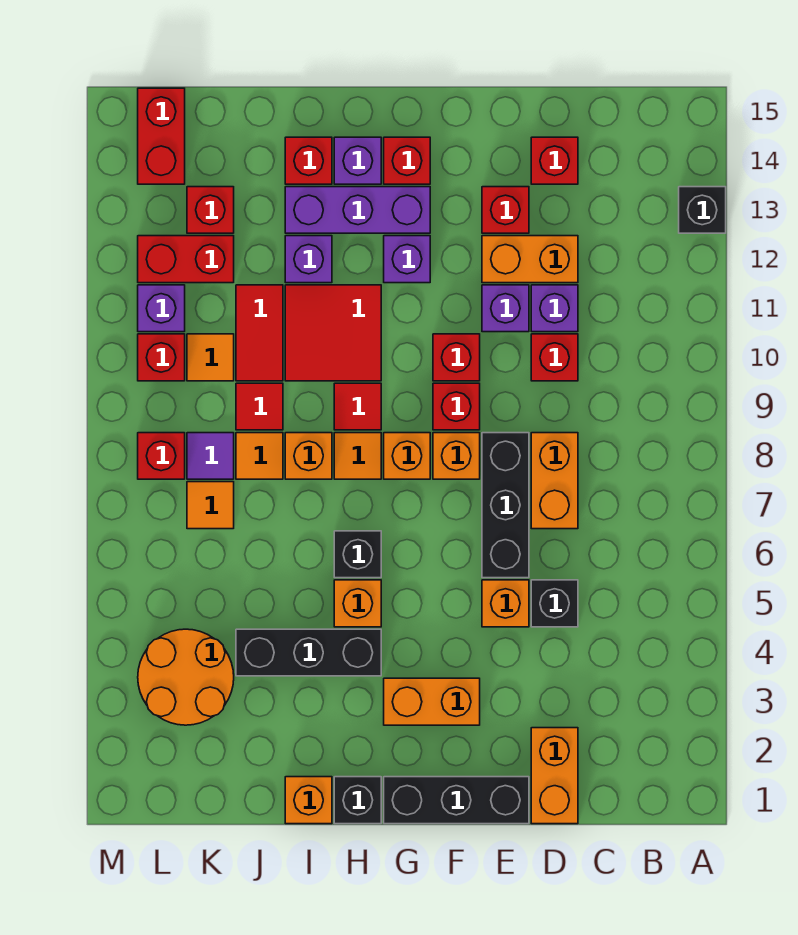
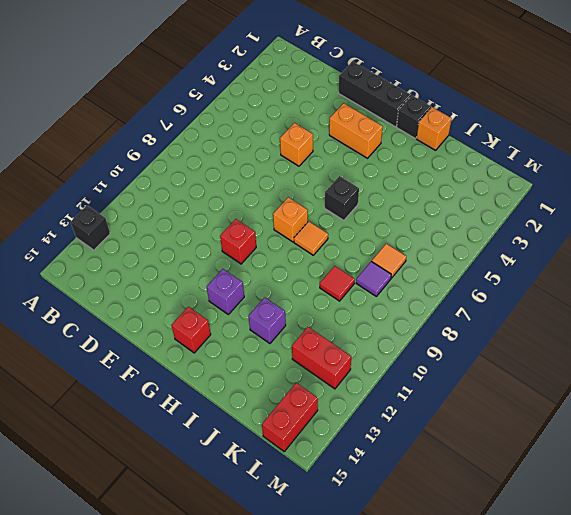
none -> orange 1x2 brick [531,728,578,824]
none -> black 1x1 brick [531,580,578,627]
none -> orange 1x2 brick [531,433,578,529]
none -> red 1x1 brick [531,334,578,381]

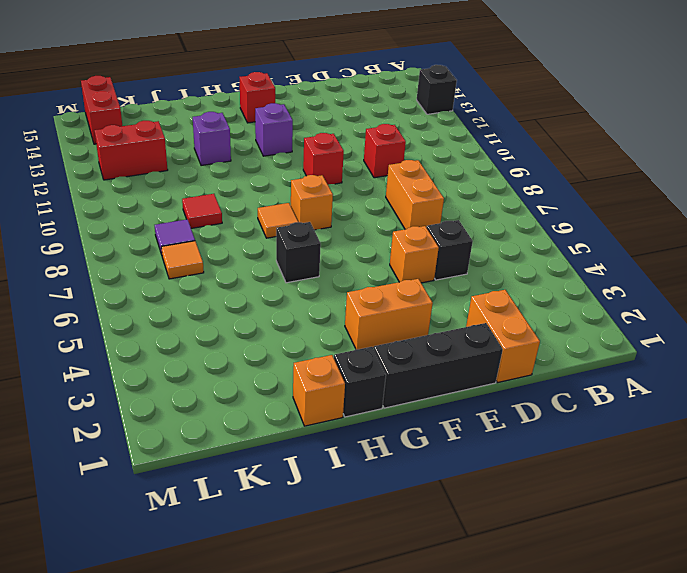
none -> purple 1x1 brick [531,285,578,332]
none -> orange 1x2 brick [482,236,578,283]
none -> red 1x1 brick [531,137,578,184]
none -> black 1x3 brick [482,433,529,578]

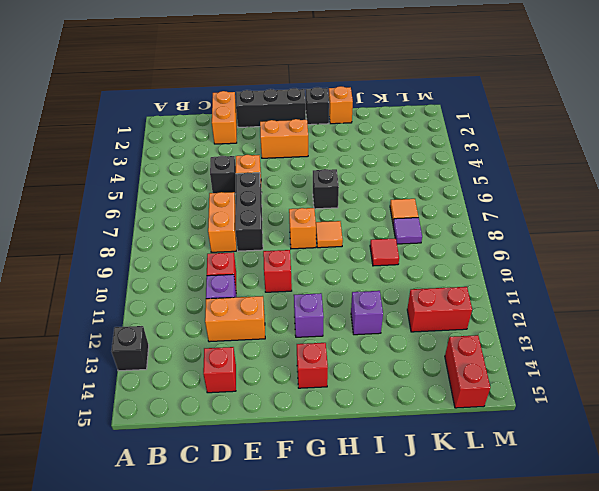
none -> purple 1x1 brick [482,285,529,332]
none -> red 1x1 brick [482,187,529,233]
none -> orange 1x1 brick [433,433,480,479]
none -> red 1x1 brick [433,383,480,430]

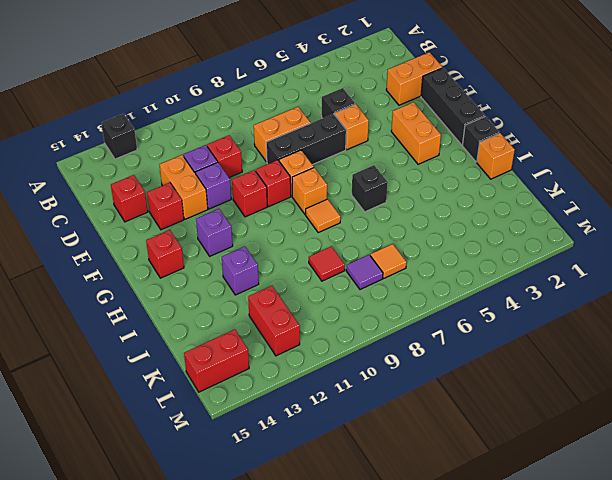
none -> purple 1x3 brick [285,187,430,233]
none -> black 1x3 brick [236,629,381,676]
none -> orange 1x1 brick [334,580,381,627]
none -> red 1x1 tile [334,383,381,430]

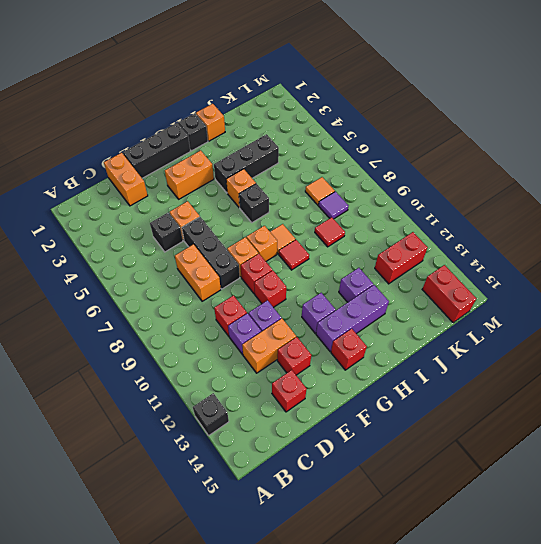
none -> red 2x2 tile [285,285,381,381]
none -> purple 1x1 brick [334,137,381,184]
none -> orange 1x1 brick [285,433,332,479]
none -> red 1x1 brick [285,137,332,184]

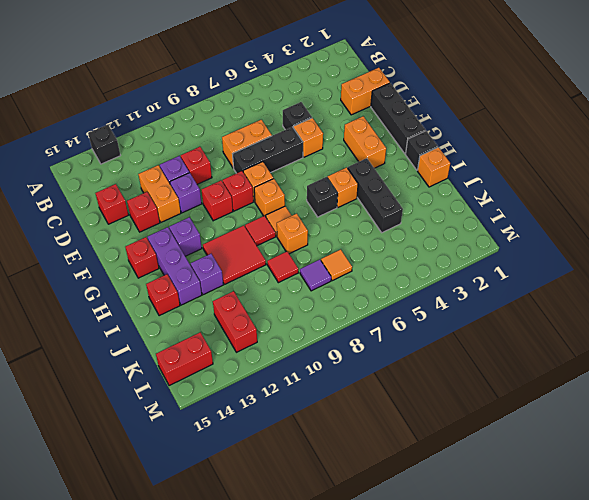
none -> purple 1x1 brick [334,137,381,184]
none -> orange 1x1 tile [236,433,283,479]
none -> red 1x2 tile [236,285,283,381]
none -> orange 2x2 round brick [138,629,234,725]

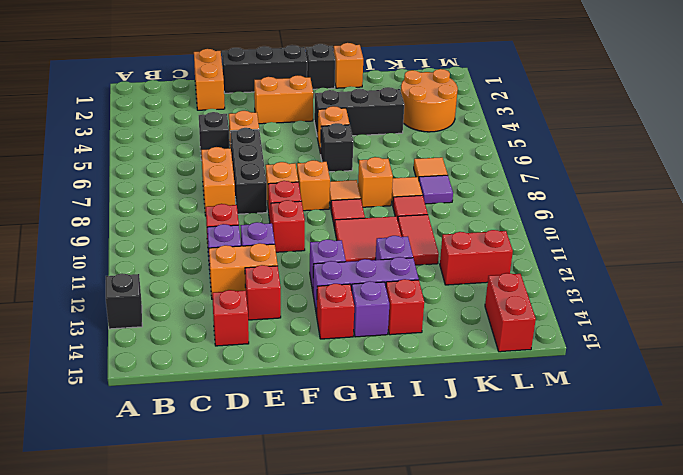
none -> orange 1x1 tile [187,334,234,381]
none -> red 1x1 brick [187,187,234,233]
none -> red 1x1 brick [138,433,185,479]
none -> red 1x1 brick [138,334,185,381]

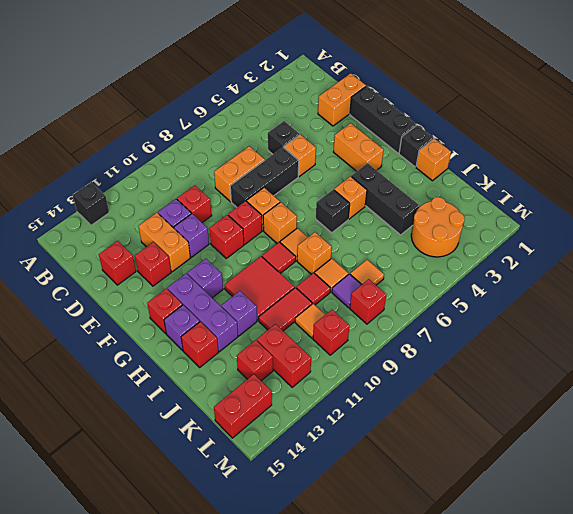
none -> purple 1x1 brick [138,285,185,332]

